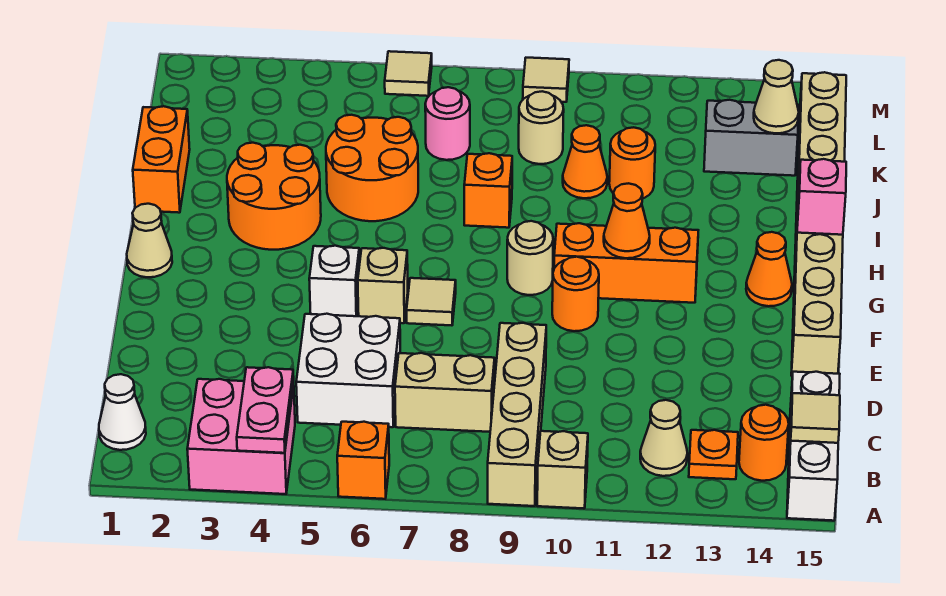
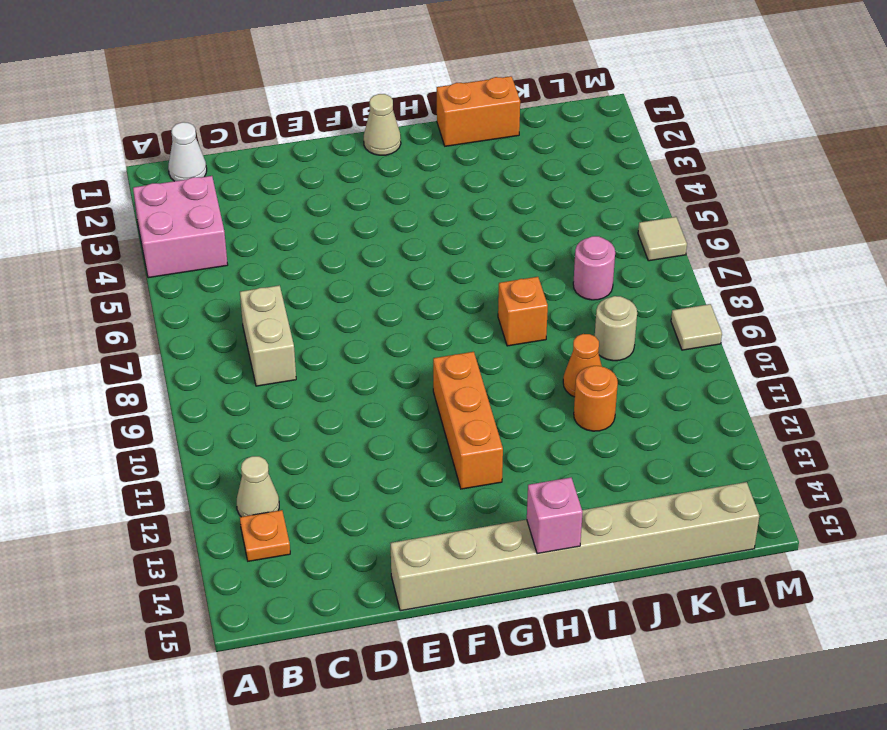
none -> orange 1x1 brick [337,422,389,499]
none -> tan 1x4 brick [488,323,546,506]
none -> tan 1x1 brick [537,431,588,509]
none -> white 1x3 brick [787,372,840,521]

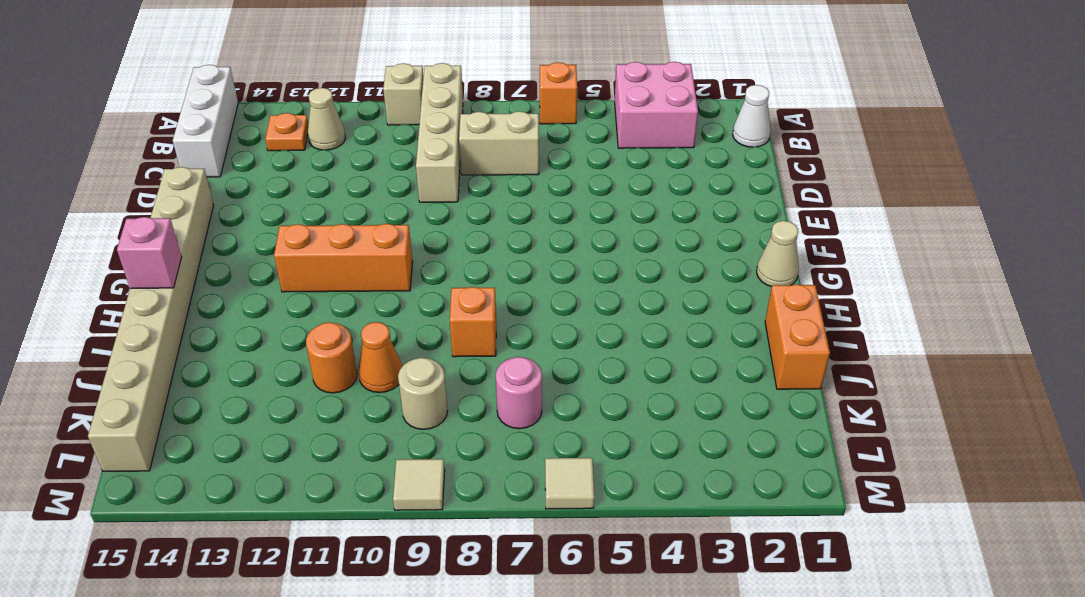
none -> orange 1x1 round brick [739,405,789,481]
none -> white 2x2 brick [296,314,400,427]
none -> white 1x1 brick [309,246,360,316]
none -> tan 1x1 brick [358,248,408,323]

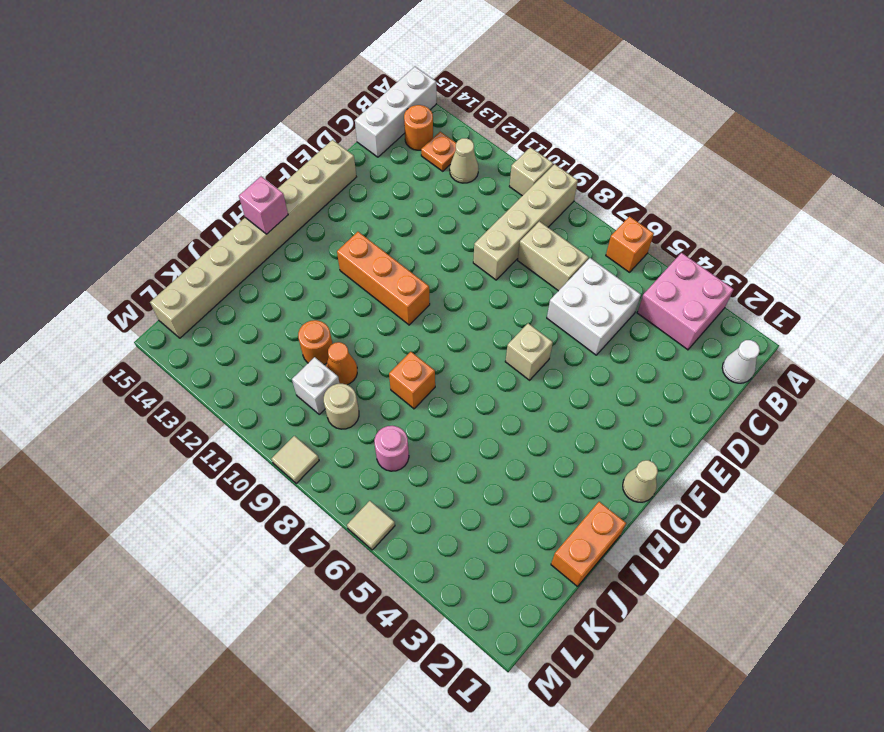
white 1x1 brick [292,357,340,414] -> white 1x1 brick moved to [309,246,360,316]
none -> tan 1x1 tile [407,278,456,325]
none -> orange 1x1 round brick [552,257,599,331]
none -> tan 1x1 round brick [507,221,553,295]
none -> orange 1x1 cone [746,232,792,306]

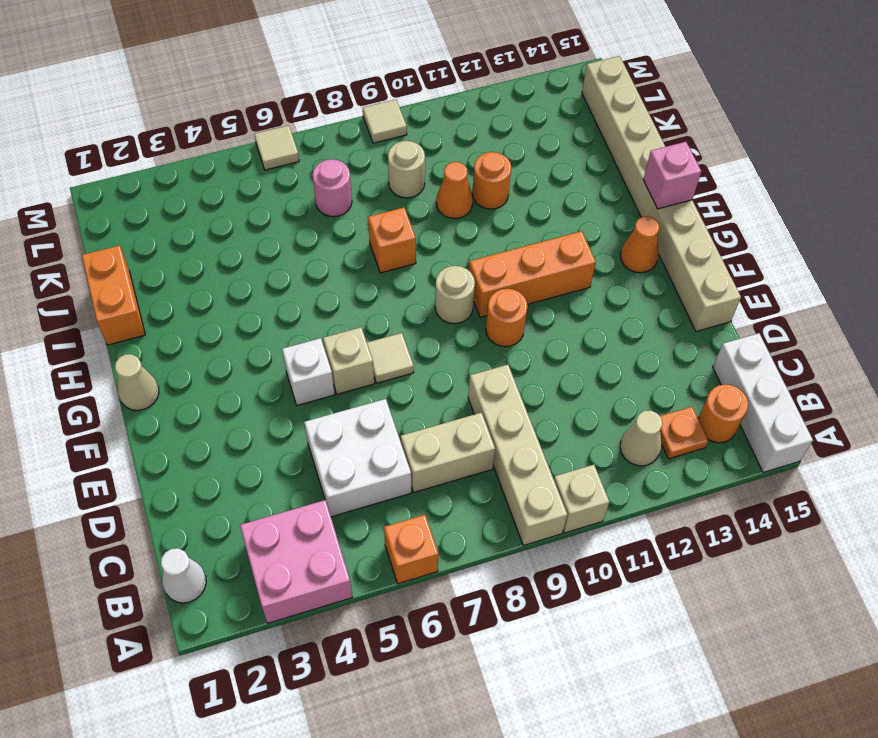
none -> orange 2x2 round brick [227,143,321,250]
none -> orange 2x2 round brick [326,115,418,221]
none -> grey 1x2 brick [704,100,799,176]
none -> pink 1x2 plate [237,367,294,453]

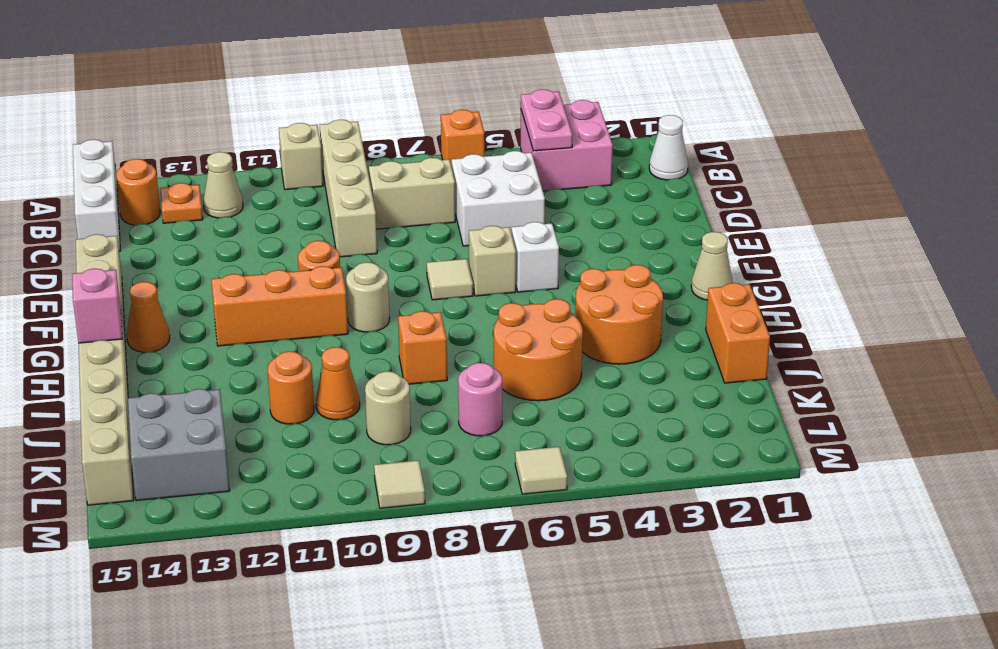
grey 2x2 brick [128,389,230,501] -> grey 1x2 brick [704,100,799,176]
none -> tan 1x1 tile [791,393,840,443]
none -> orange 1x1 cone [604,183,650,258]
none -> tan 1x1 cone [754,60,799,133]

